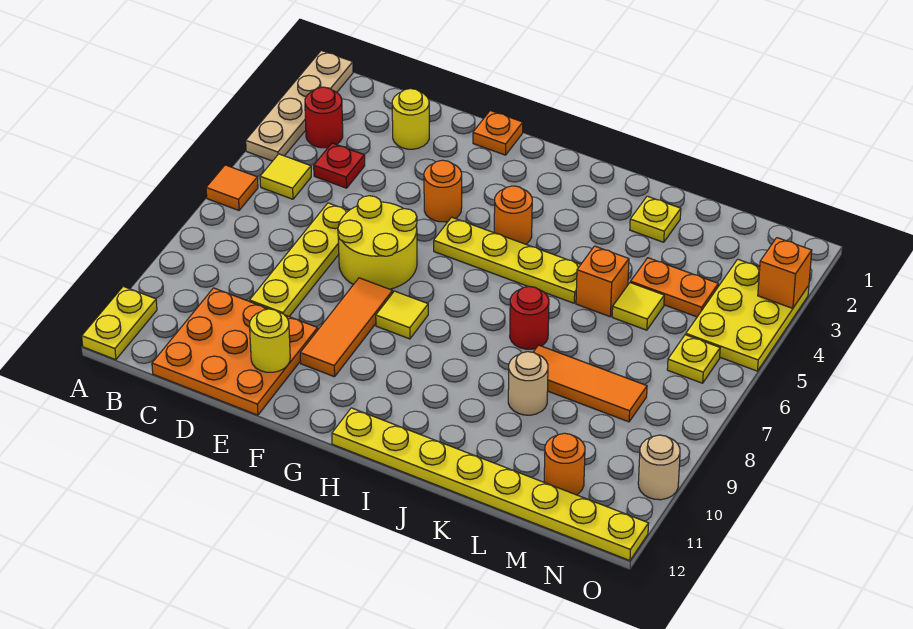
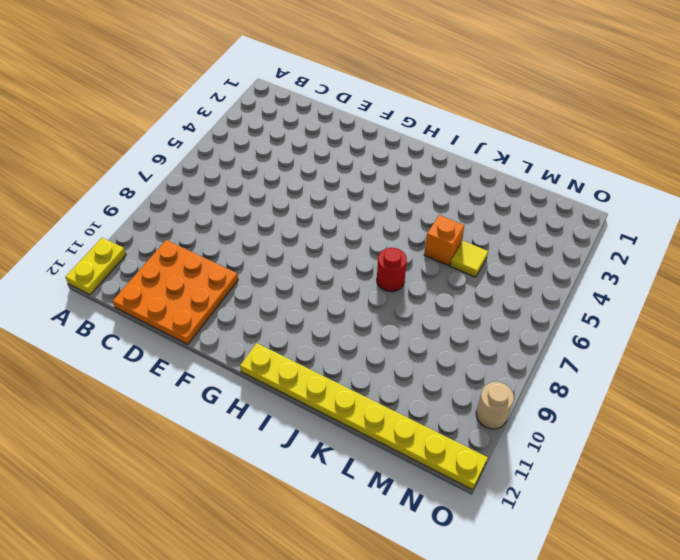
none -> tan 1x4 plate [246,51,353,161]
none -> orange 1x1 tile [206,165,258,210]
none -> red 1x1 round brick [305,87,343,148]
none -> yellow 1x1 tile [260,154,311,199]

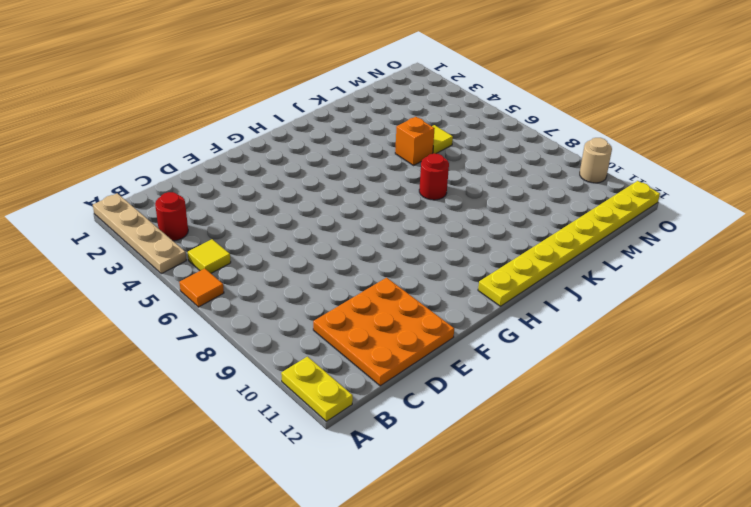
none -> red 1x1 plate [314,143,365,188]
none -> yellow 1x1 round brick [392,89,429,149]
none -> yellow 1x4 plate [250,203,349,316]
none -> yellow 2x2 round brick [338,196,417,289]

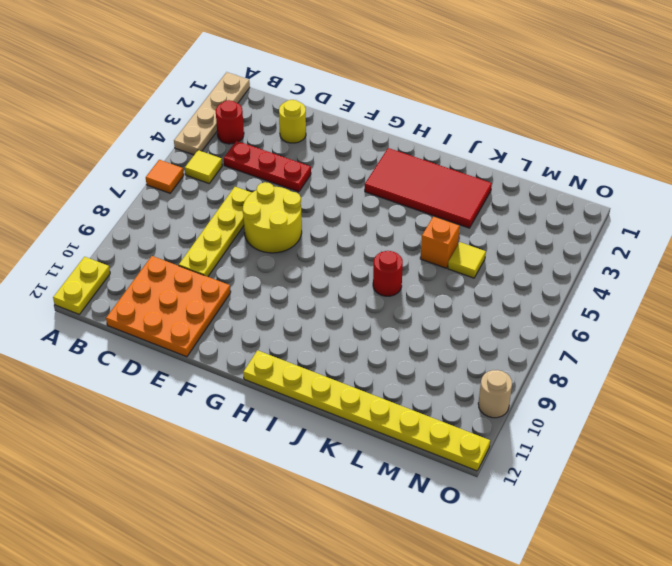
red 1x3 plate [224,141,311,192] -> red 1x1 plate [314,143,365,188]
red 2x4 tile [365,148,492,228] -> yellow 1x1 plate [630,196,681,242]
none -> orange 1x1 plate [473,111,523,155]
none -> orange 1x1 round brick [424,160,462,222]
none -> orange 1x3 tile [300,278,393,377]
none -> yellow 1x4 plate [434,217,581,303]

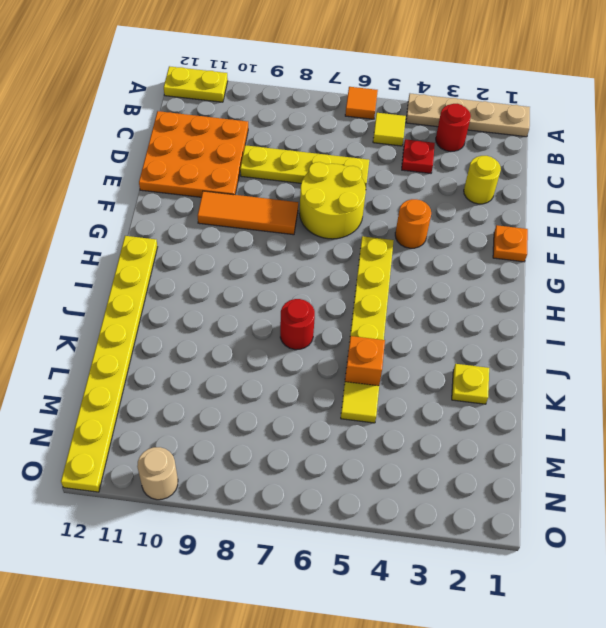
none -> yellow 1x1 tile [376,291,428,339]
none -> orange 1x1 round brick [494,186,532,244]
none -> orange 1x3 tile [533,345,647,422]
none -> tan 1x1 round brick [508,352,548,415]

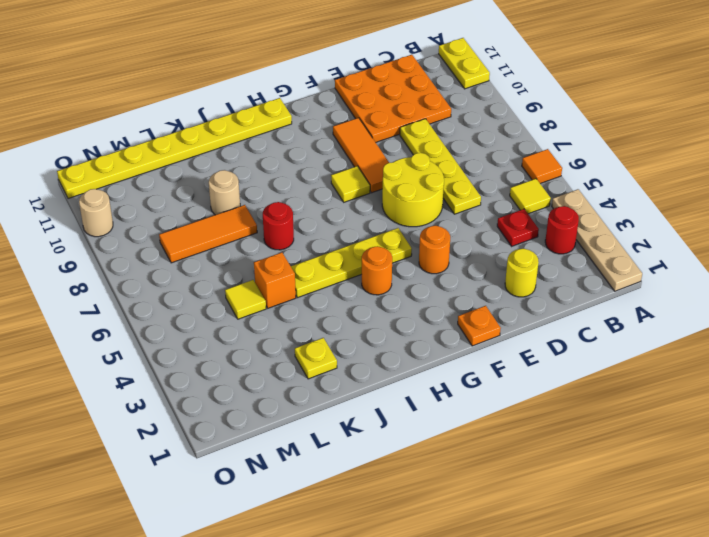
none -> orange 1x2 plate [631,258,718,317]
none -> orange 1x1 round brick [544,433,585,495]
none -> yellow 2x3 plate [686,259,809,371]
none -> yellow 1x1 plate [667,335,720,383]

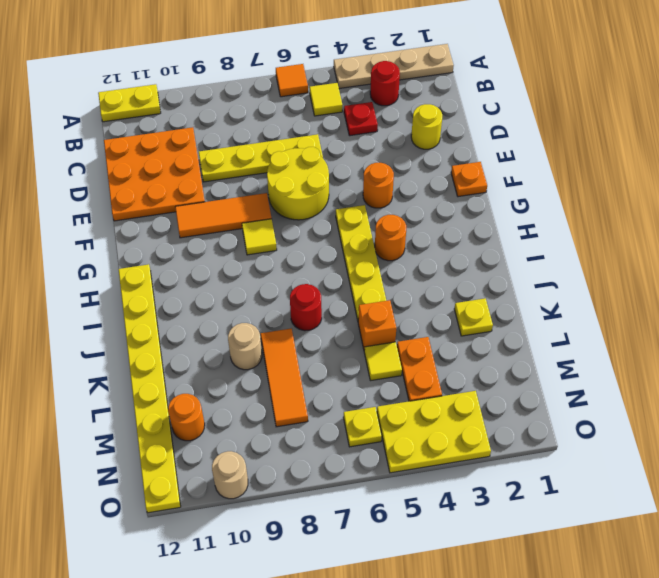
none -> yellow 1x1 round brick [250,309,290,372]
none -> orange 1x1 brick [758,238,812,308]

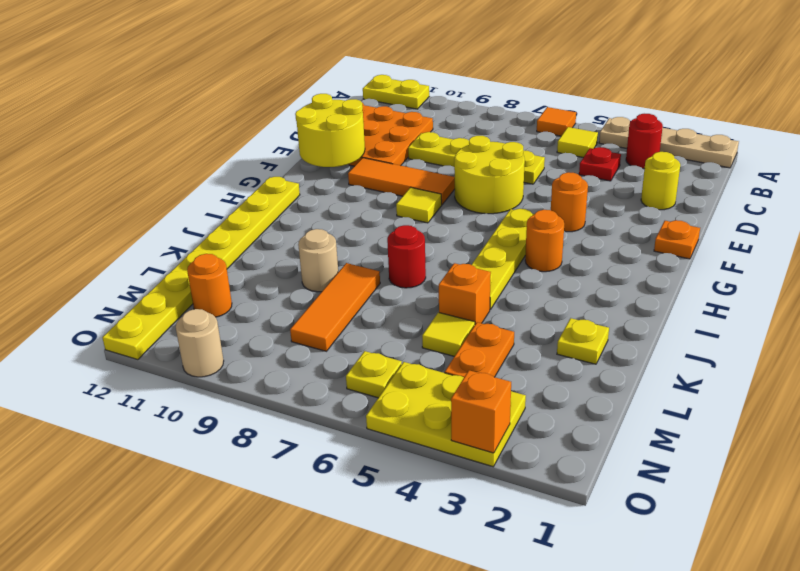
yellow 2x2 round brick [295,94,365,167] -> yellow 1x1 round brick [250,309,290,372]

